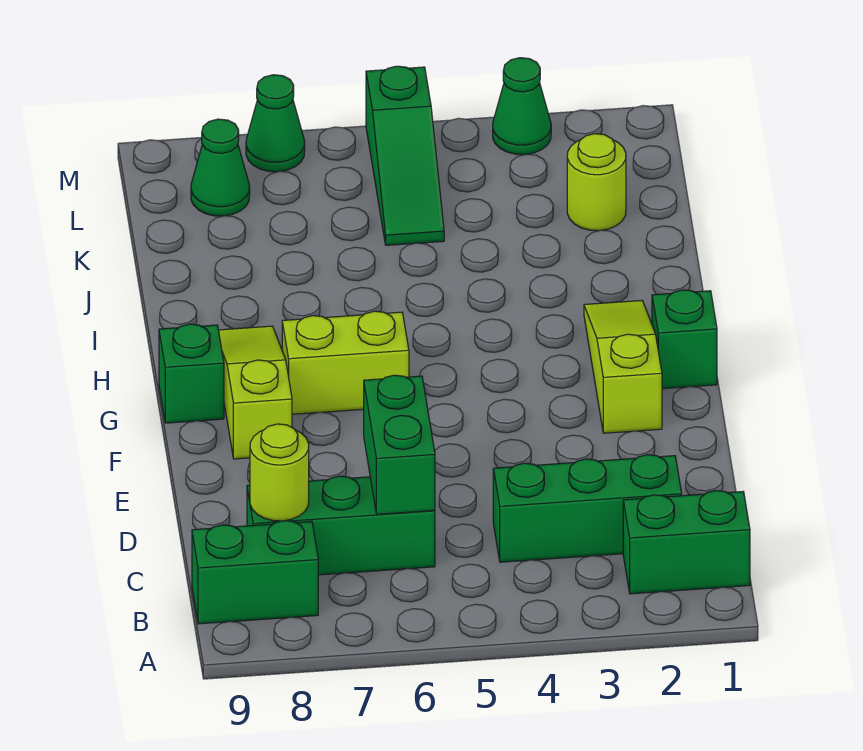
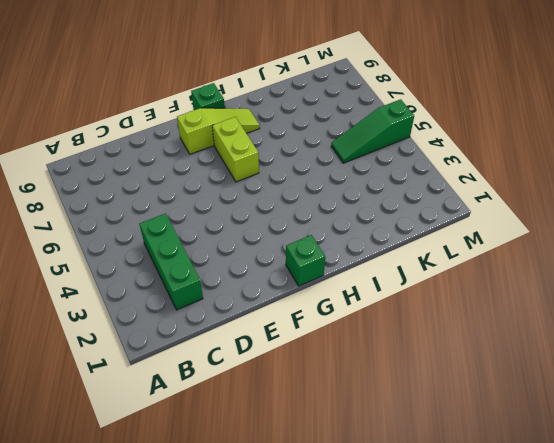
none -> green 1x2 brick [623,491,750,594]
none -> green 1x2 brick [192,521,318,624]
none -> green 1x3 brick [247,476,435,575]

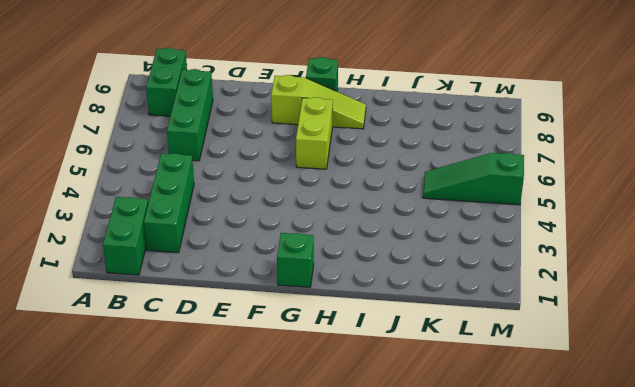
none -> lime 1x3 slope [584,300,662,433]
none -> lime 1x1 round brick [567,134,626,231]
none -> green 1x1 cone [191,119,250,216]

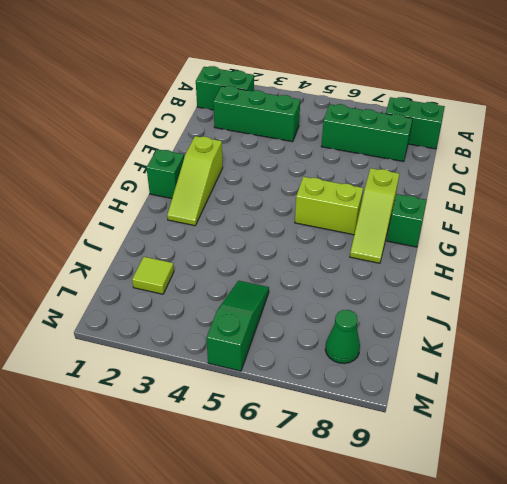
lime 1x1 tile [132,257,174,294] -> lime 1x1 round brick [567,134,626,231]
none -> green 1x1 cone [493,58,551,155]
none -> green 1x1 cone [246,75,305,172]
none -> green 1x2 brick [364,375,435,514]

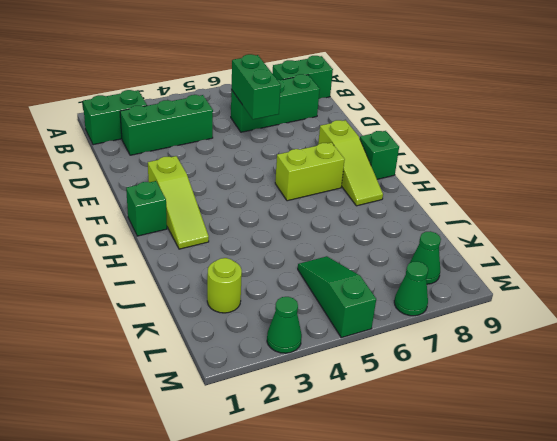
none -> lime 1x1 round brick [250,424,309,521]

